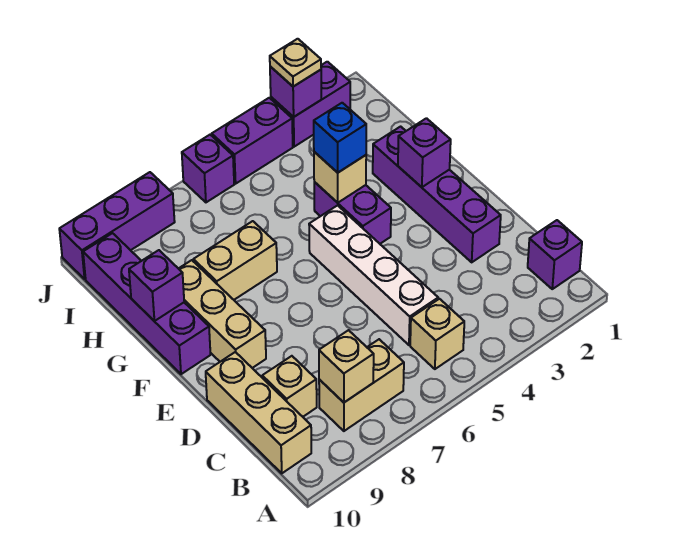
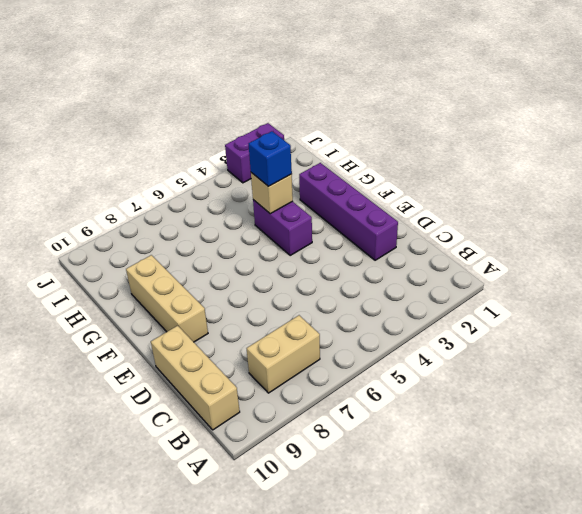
none -> purple 1x1 brick [528,220,582,289]
none -> tan 1x1 brick [410,299,464,369]
none -> white 1x4 brick [309,206,438,345]

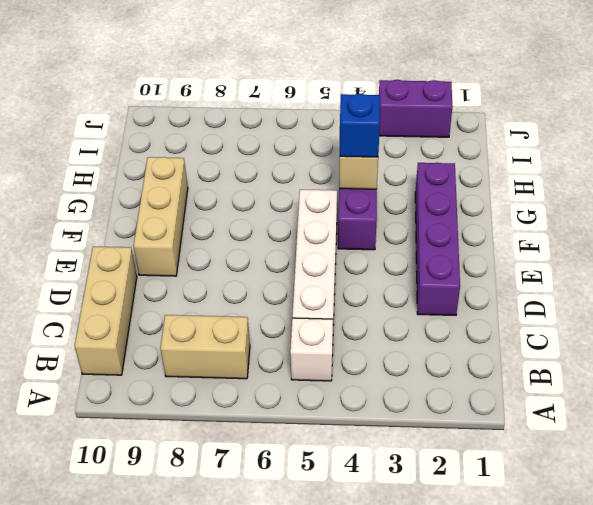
white 1x1 brick [290,318,333,381] -> tan 1x1 brick [410,299,464,369]
none -> purple 1x1 brick [528,220,582,289]
none -> tan 1x1 brick [262,356,317,417]
none -> purple 1x4 brick [83,233,211,374]

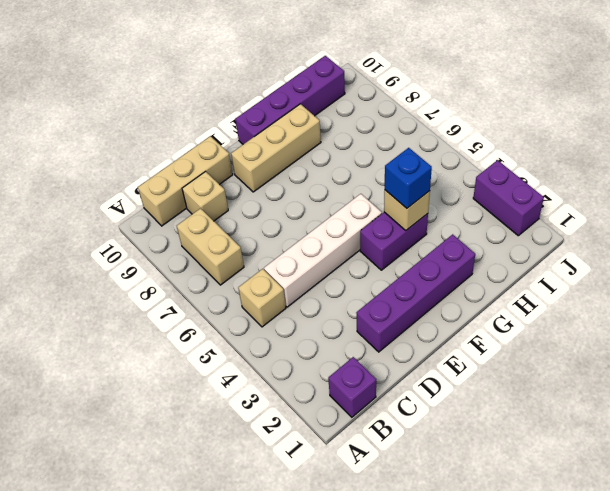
none -> tan 1x2 brick [193,221,277,300]
none -> purple 1x2 brick [212,98,293,184]
none -> purple 1x1 brick [182,135,234,202]

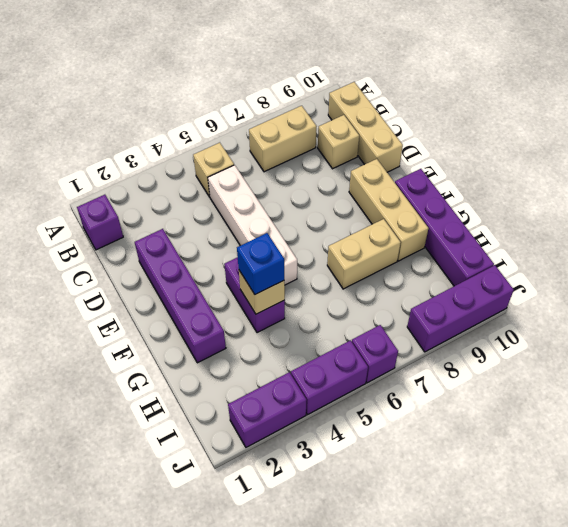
none -> tan 1x1 brick [319,330,374,402]
none -> purple 1x1 brick [398,118,451,187]
none -> purple 1x1 brick [129,250,184,321]

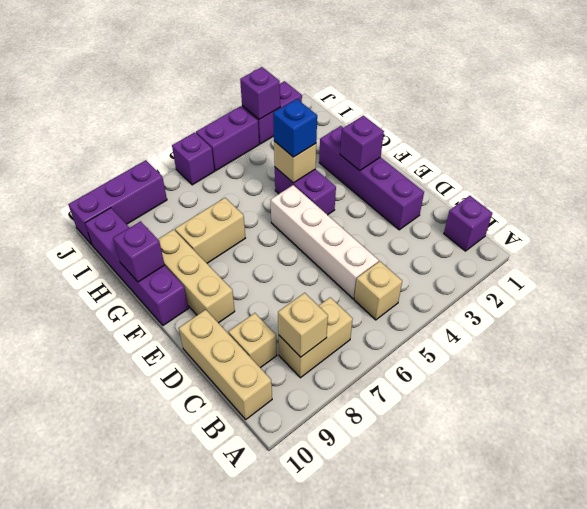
none -> tan 1x1 plate [270,39,321,87]

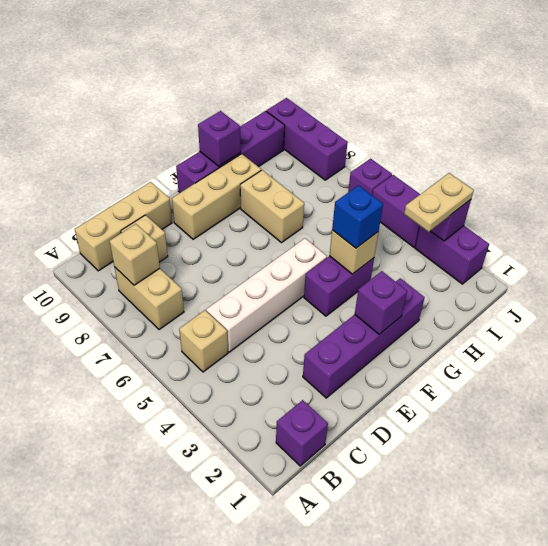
tan 1x2 plate [404,173,474,232] -> tan 1x1 plate [270,39,321,87]

